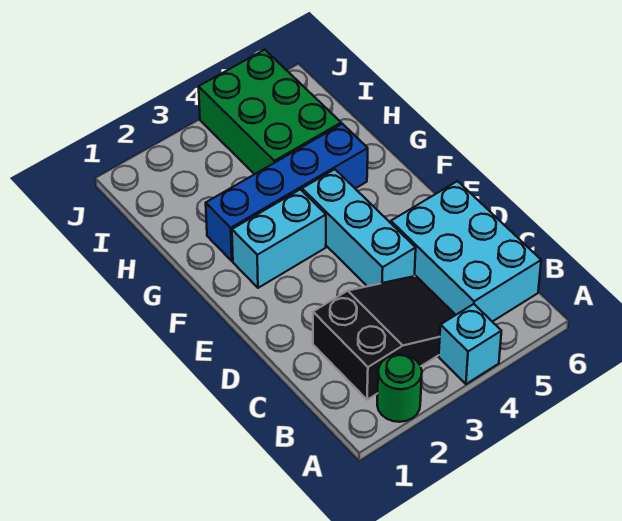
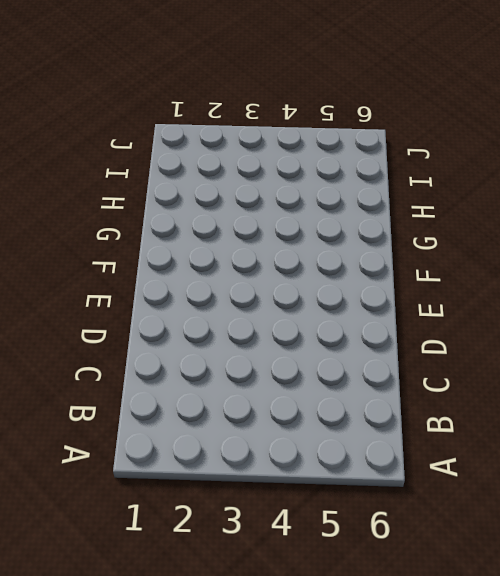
none -> green 1x1 round brick [377,355,422,422]
none -> cyan 1x1 brick [439,304,501,384]

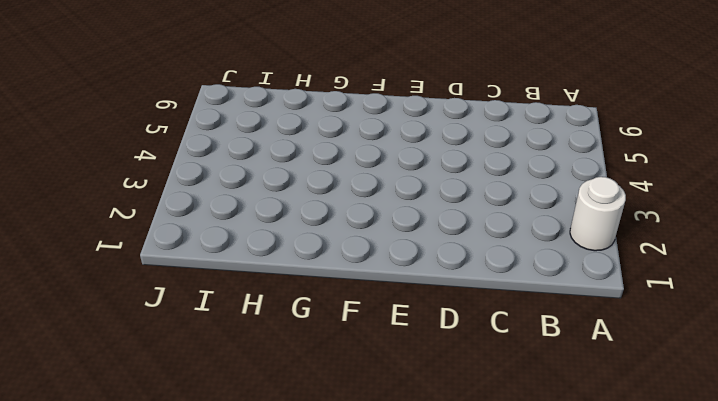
white 1x1 round brick [570,177,626,251] -> green 1x1 round brick [377,355,422,422]
none -> cyan 1x1 brick [439,304,501,384]
none -> black 2x3 slope [313,276,455,400]

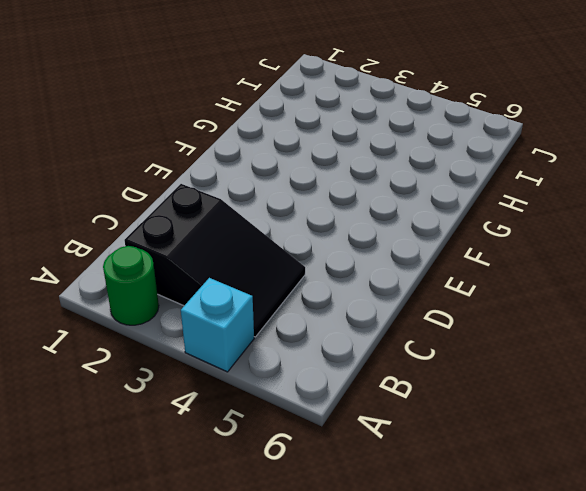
none -> cyan 2x3 brick [391,181,541,322]
none -> cyan 1x3 brick [302,169,416,286]

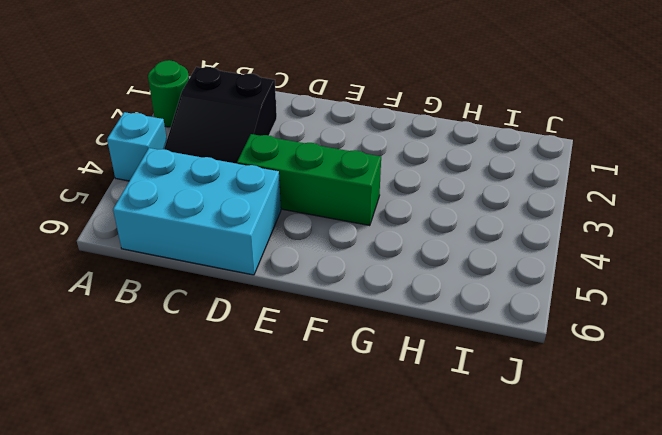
green 1x3 brick [237,134,381,226] -> cyan 1x3 brick [302,169,416,286]
none -> cyan 1x2 brick [232,189,326,288]
none -> blue 1x4 brick [206,124,368,261]

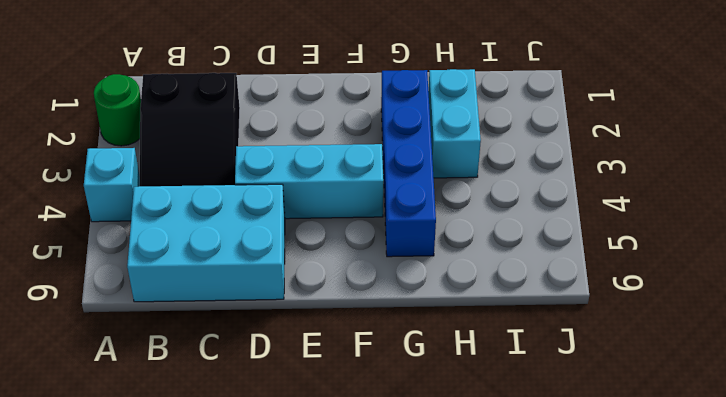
cyan 1x2 brick [428,69,481,178] -> cyan 1x2 brick moved to [232,189,326,288]
none -> green 2x3 brick [199,50,341,174]

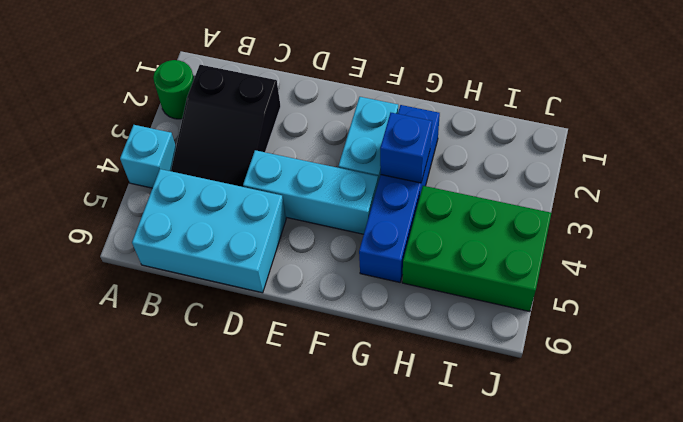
blue 1x1 brick [380,113,432,183] -> none

